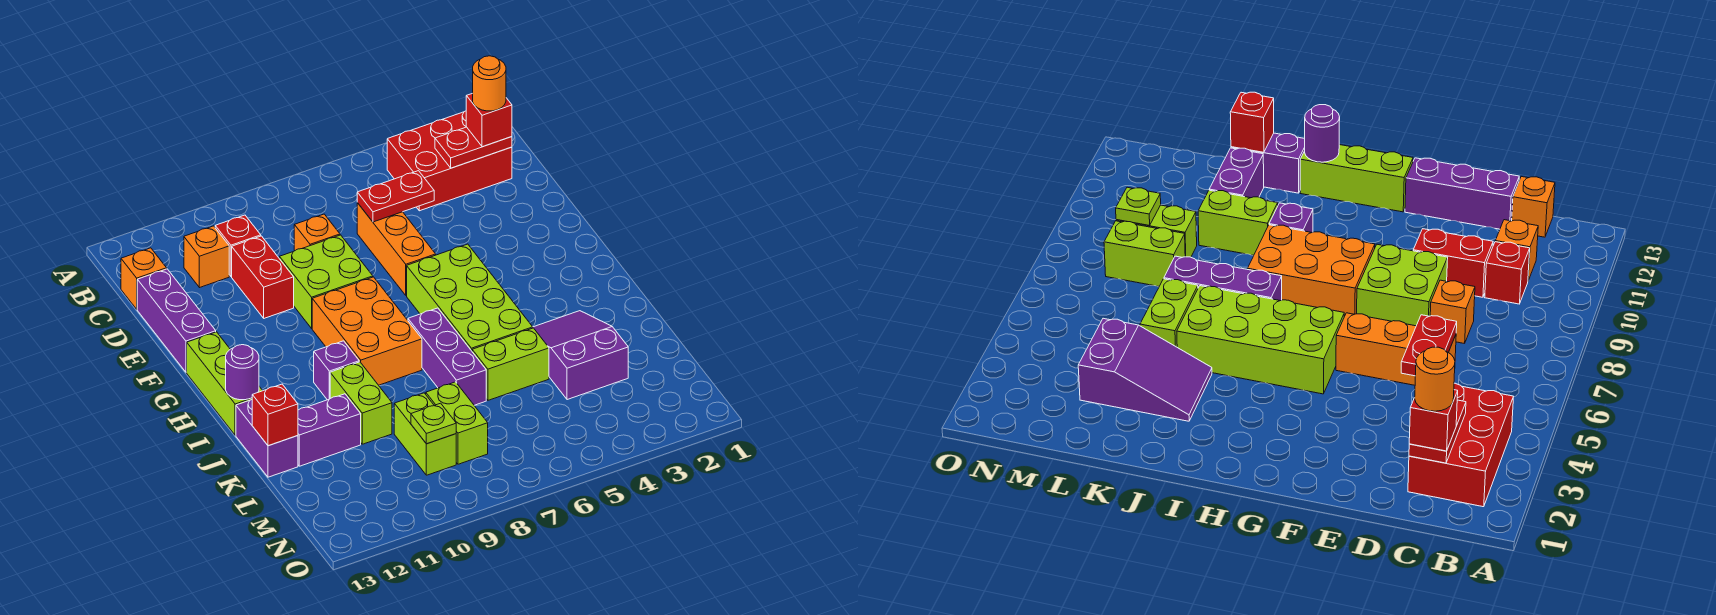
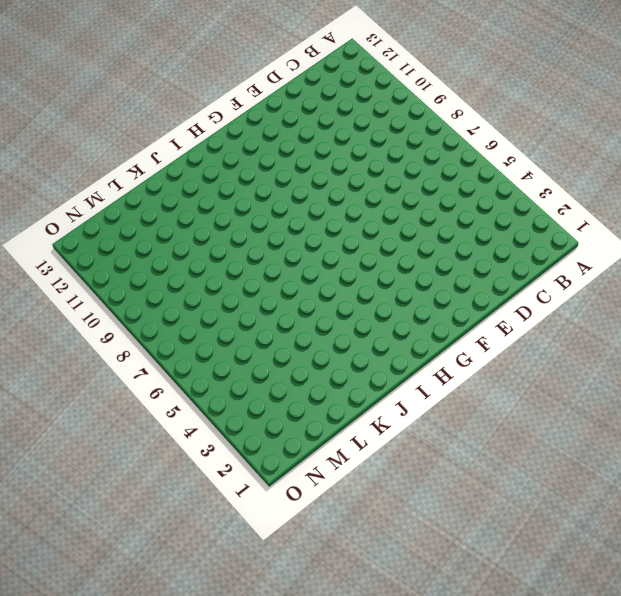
none -> red 2x3 brick [387,111,512,211]
none -> red 1x1 brick [215,215,261,276]
none -> orange 1x1 brick [184,226,229,288]

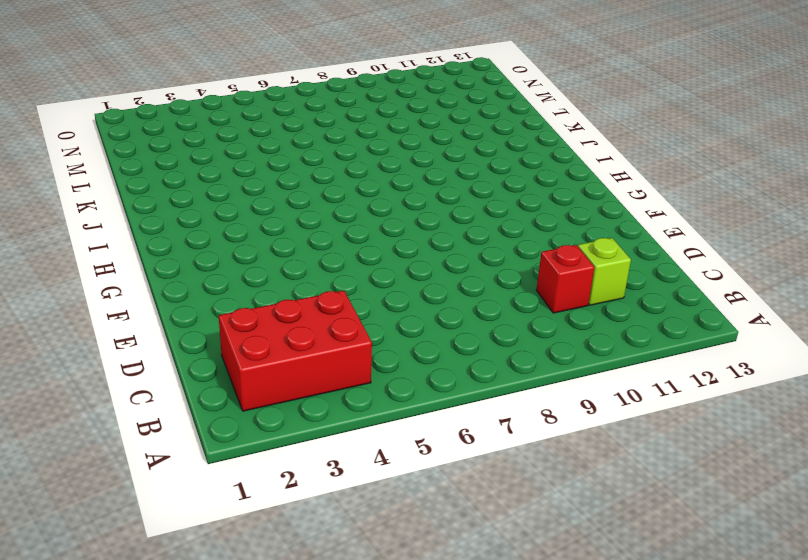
lime 1x1 brick [578,238,631,305] -> orange 1x1 brick [184,226,229,288]
none -> orange 1x1 brick [121,248,167,309]
none -> orange 1x3 brick [357,203,436,296]
none -> orange 1x1 brick [294,214,340,251]

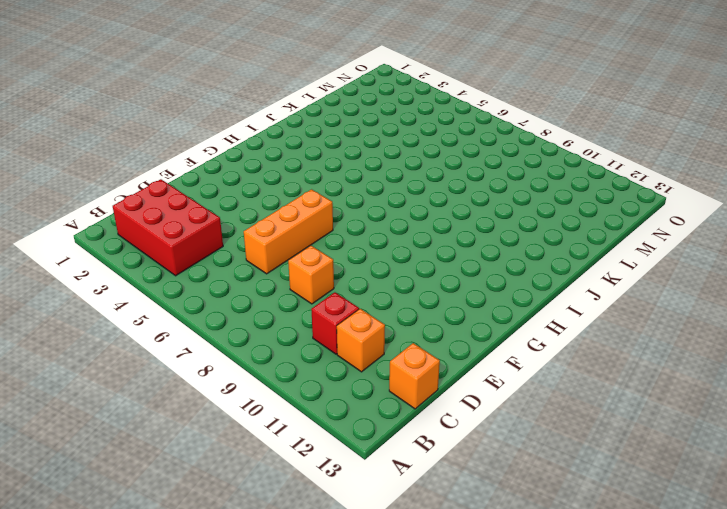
none -> red 1x2 brick [232,236,294,318]
none -> purple 1x3 brick [137,269,216,372]
none -> lime 2x2 brick [279,235,373,328]

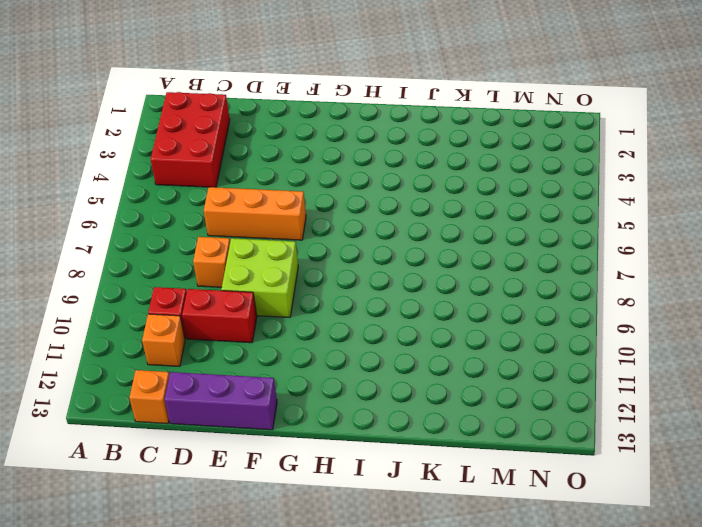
none -> lime 2x4 brick [407,244,533,351]
none -> orange 2x3 brick [312,277,422,385]
none -> lime 1x3 brick [187,332,263,435]

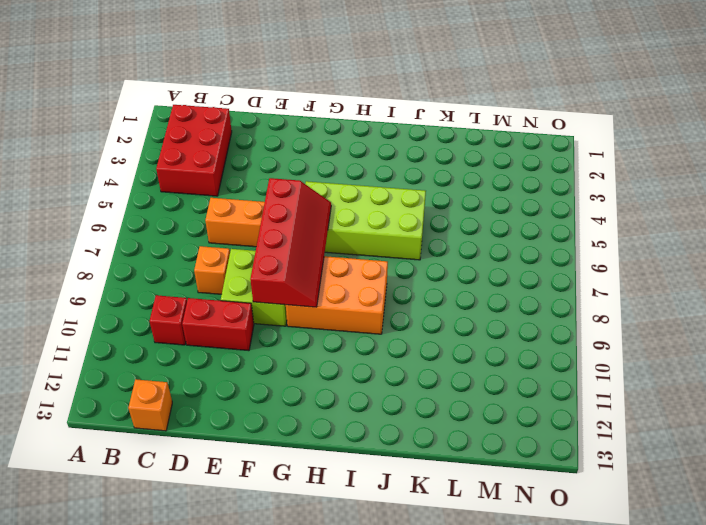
red 2x4 slope [250,178,331,307] -> none
none -> orange 1x1 brick [184,226,229,288]
none -> purple 1x3 brick [137,269,216,372]
none -> lime 1x3 brick [187,332,263,435]

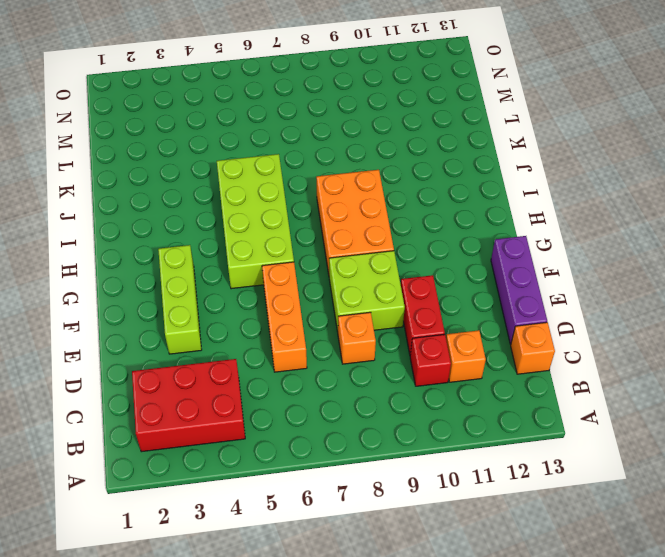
lime 1x3 brick [158,245,202,354] -> lime 1x3 brick moved to [187,332,263,435]
none -> purple 1x3 brick [408,308,486,405]
none -> purple 1x1 brick [314,341,359,400]
none -> purple 2x3 slope [533,311,628,400]

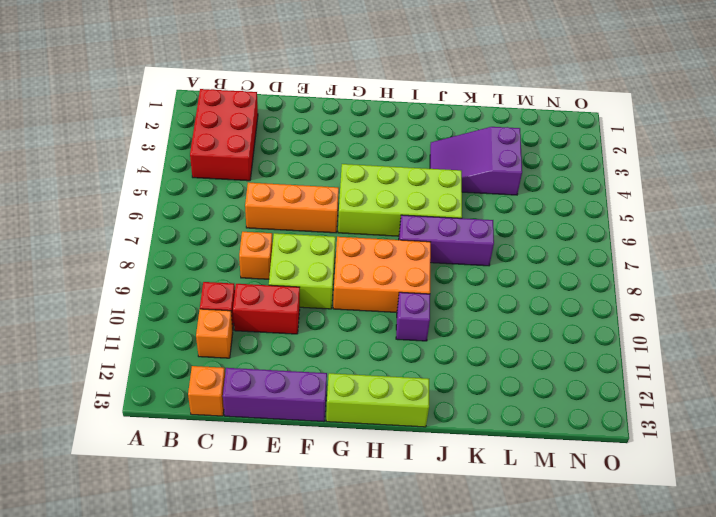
none -> lime 1x2 brick [330,362,392,444]
none -> purple 1x2 brick [236,399,298,477]
none -> lime 1x2 brick [472,328,549,400]

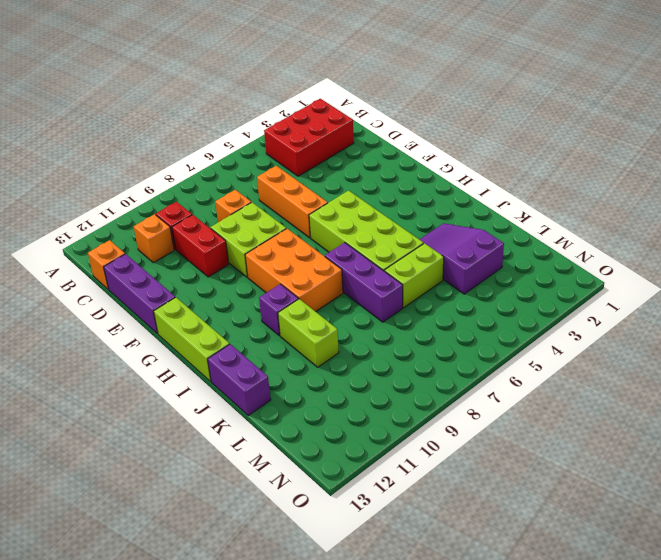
none -> purple 1x2 brick [298,394,361,466]
none -> lime 1x2 brick [426,382,488,464]
none -> lime 1x2 brick [394,393,456,475]

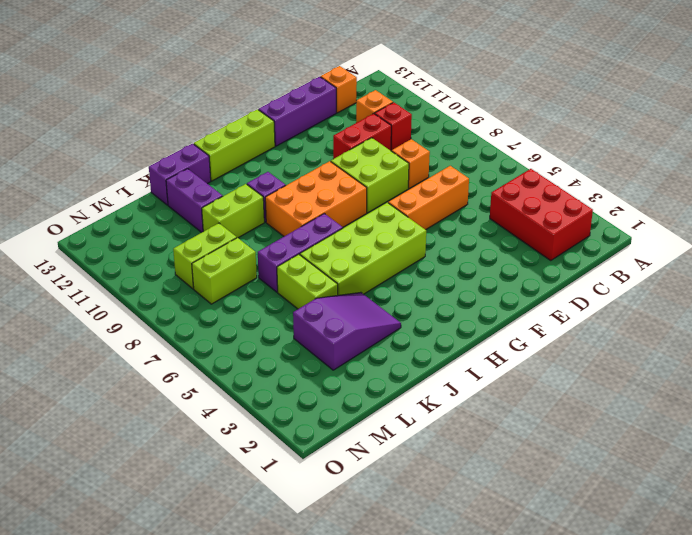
none -> red 1x2 plate [435,127,512,168]
none -> red 1x2 plate [357,171,434,222]
none -> purple 1x1 round brick [226,345,259,400]

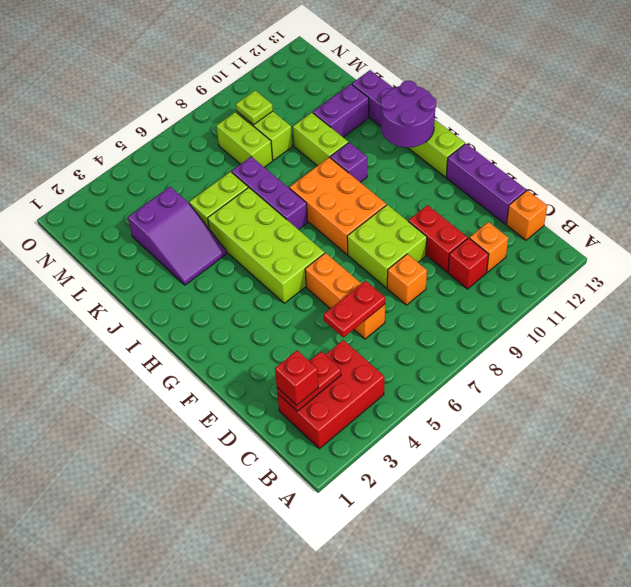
purple 2x2 round brick [381,81,436,148] -> purple 1x1 round brick [226,345,259,400]
none -> red 1x1 brick [252,384,298,446]
none -> orange 1x1 round brick [473,56,506,111]

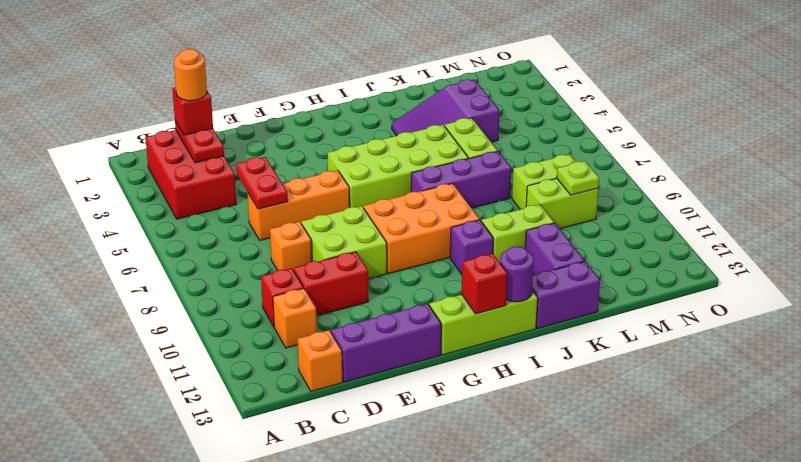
red 1x1 brick [462,254,507,314] -> red 1x1 brick moved to [252,384,298,446]

